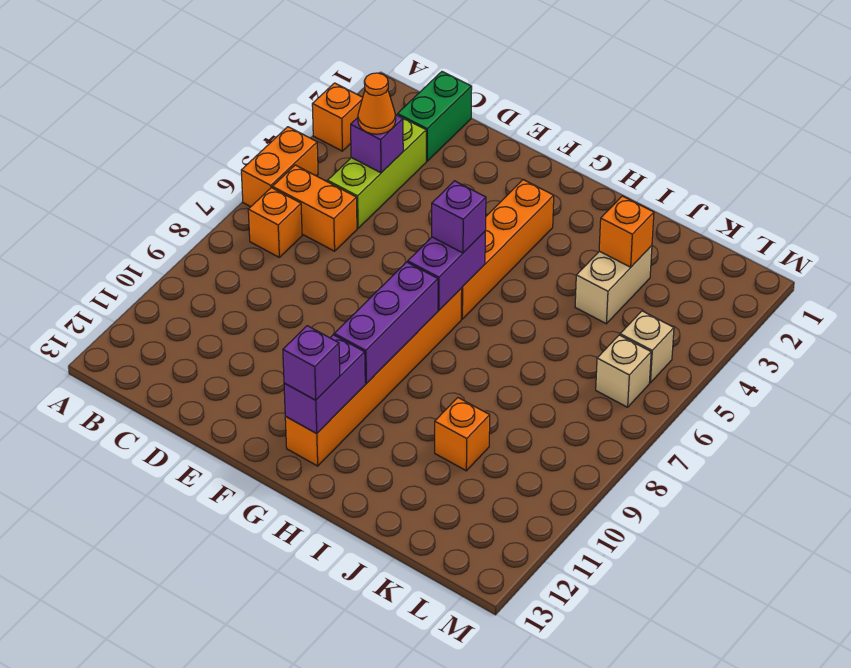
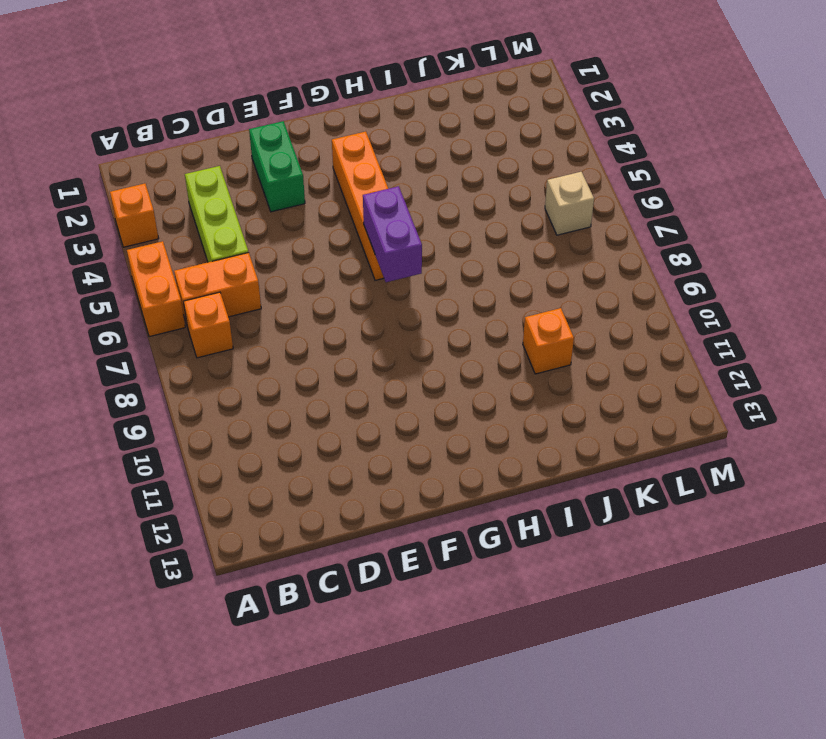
green 1x2 brick [249,121,305,212] -> green 1x2 brick moved to [398,72,472,161]
none -> orange 1x6 brick [285,288,462,466]
none -> tan 1x2 brick [575,246,652,324]
none -> tan 1x1 brick [620,311,674,383]

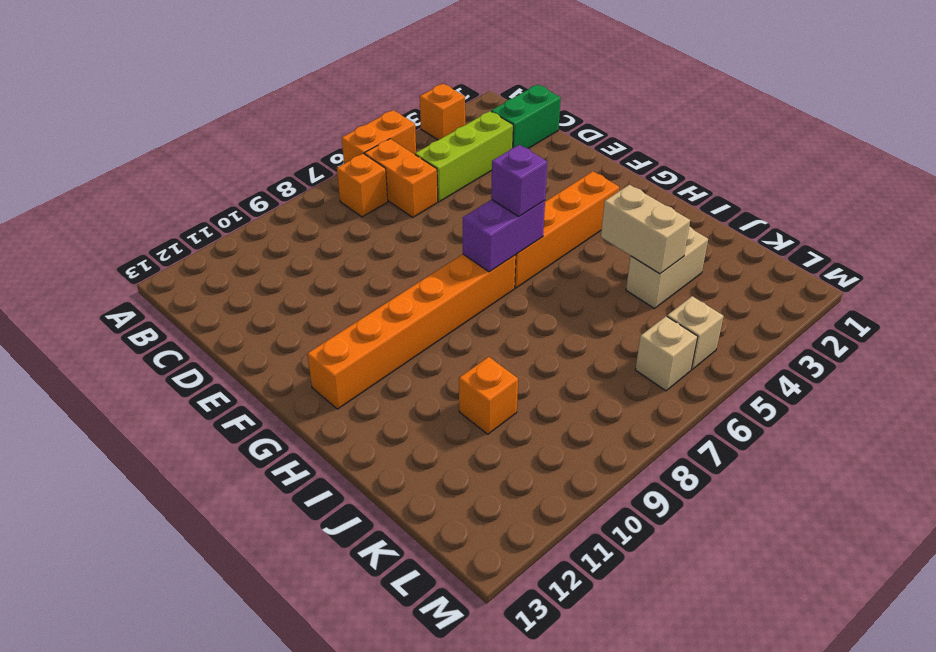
tan 1x2 brick [601,185,690,274] -> none
none -> purple 1x1 brick [351,115,403,173]
none -> purple 1x3 brick [334,262,438,383]
none -> purple 1x2 brick [284,335,365,433]

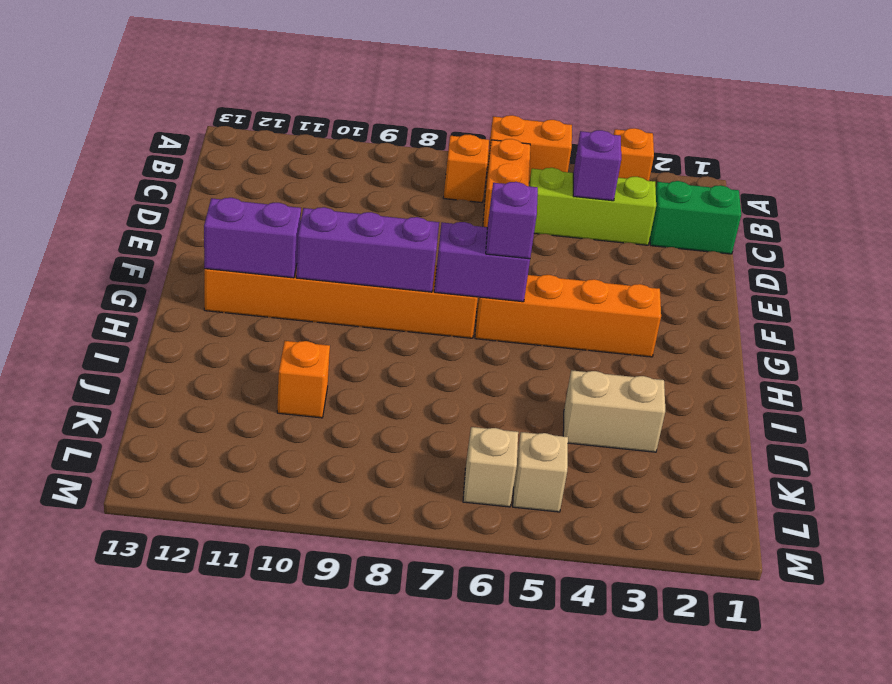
none -> orange 1x1 brick [599,196,654,267]
none -> orange 1x1 cone [358,73,396,134]
none -> purple 1x1 brick [283,326,340,400]

